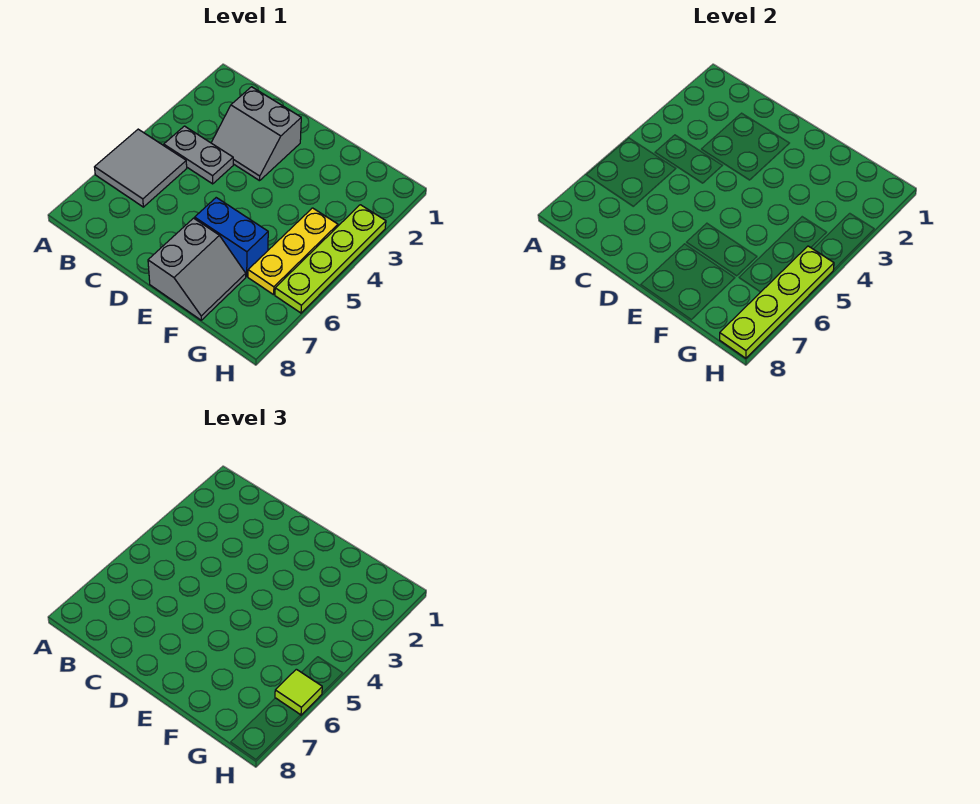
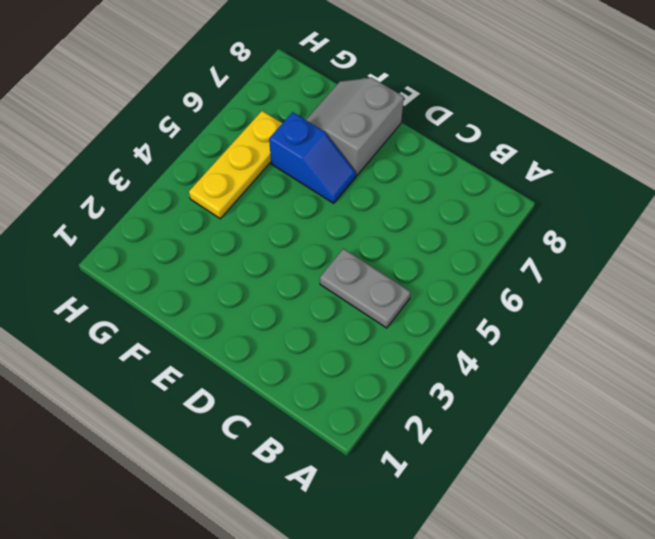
blue 1x2 slope [269,112,356,203] -> blue 1x2 brick [195,198,268,276]
none -> grey 2x2 tile [95,129,187,207]
none -> grey 2x2 slope [211,87,301,181]

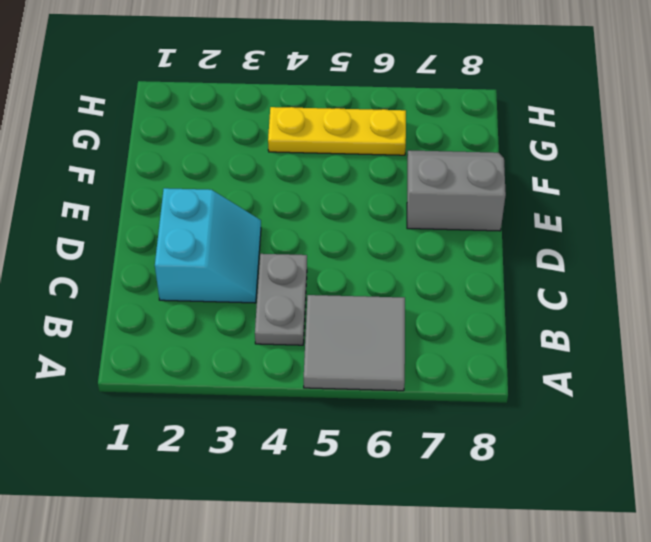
cyan 2x2 slope [155,188,261,303] -> grey 2x2 slope [211,87,301,181]
none -> blue 1x2 brick [195,198,268,276]
none -> lime 1x4 plate [275,205,386,313]

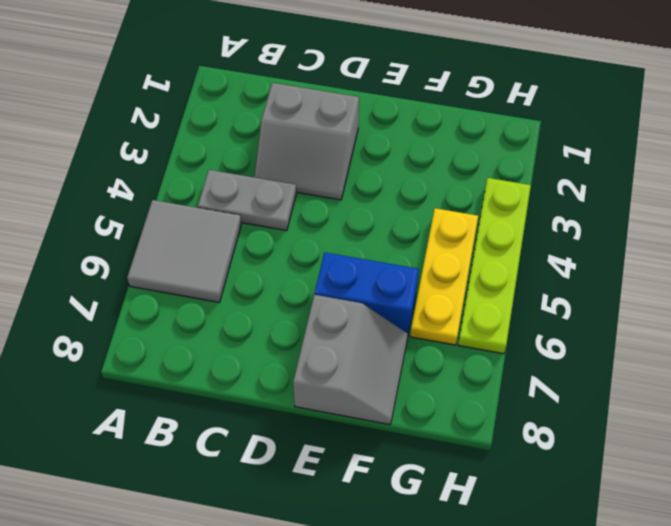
none -> lime 1x4 plate [720,246,834,358]
none -> lime 1x1 tile [275,669,322,715]

